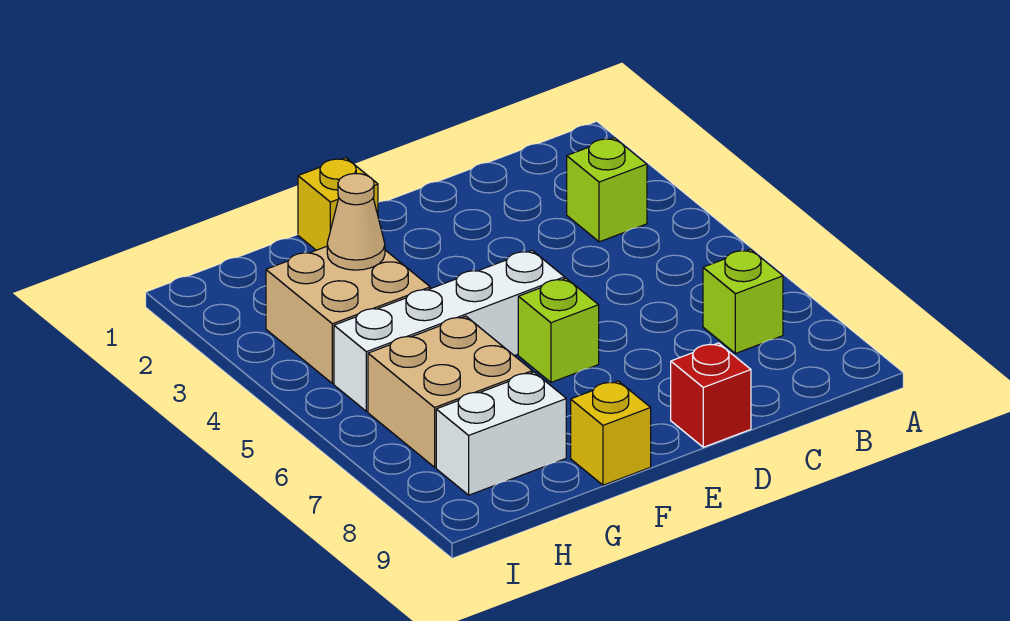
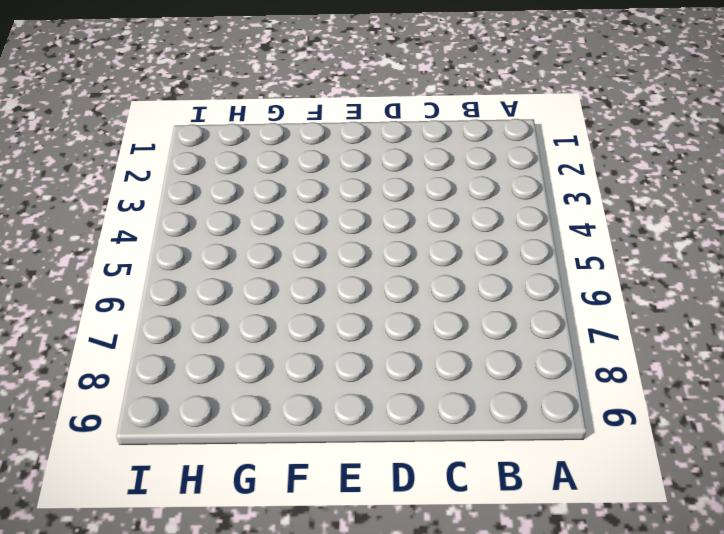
none -> lime 1x1 brick [567,138,647,242]
none -> lime 1x1 brick [703,249,783,353]

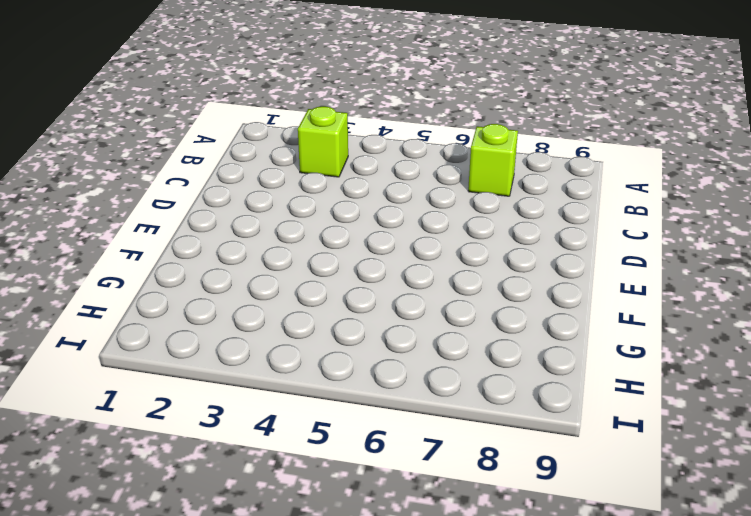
none -> red 1x1 brick [671,343,751,447]
none -> white 1x4 brick [334,251,565,411]

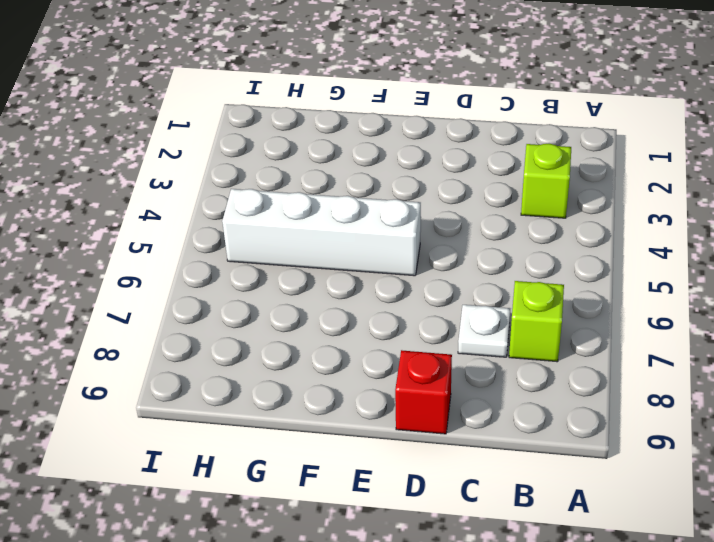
white 1x1 plate [458,305,510,357] -> none
none -> lime 1x1 brick [518,278,599,382]
none -> yellow 1x1 brick [298,158,378,250]

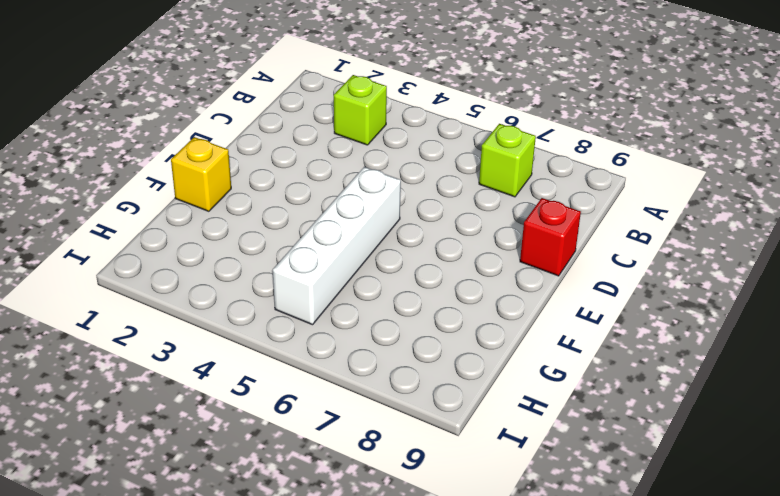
none -> lime 1x1 brick [518,278,599,382]
none -> yellow 1x1 brick [571,381,651,485]

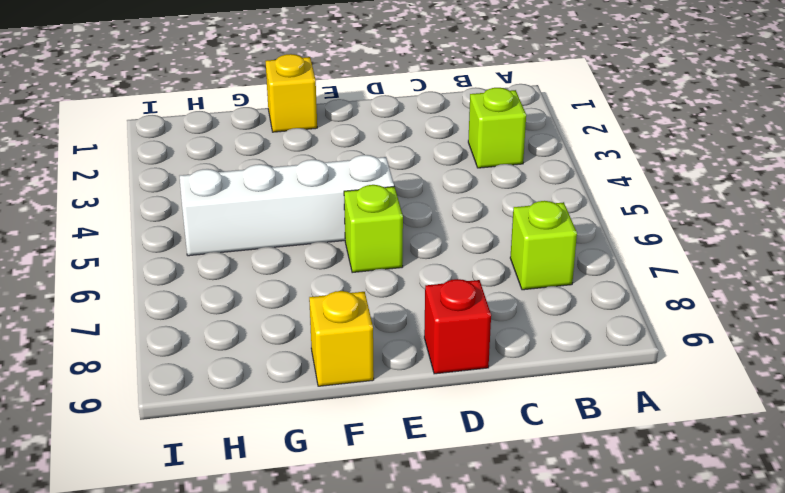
none -> tan 2x2 brick [266,246,430,384]
none -> tan 2x2 brick [368,316,532,467]

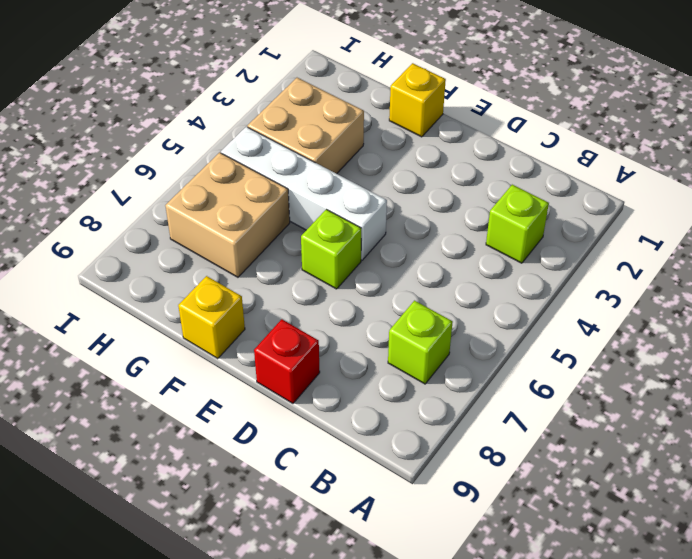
none -> white 1x2 brick [436,372,566,495]
none -> tan 1x1 cone [327,174,385,270]

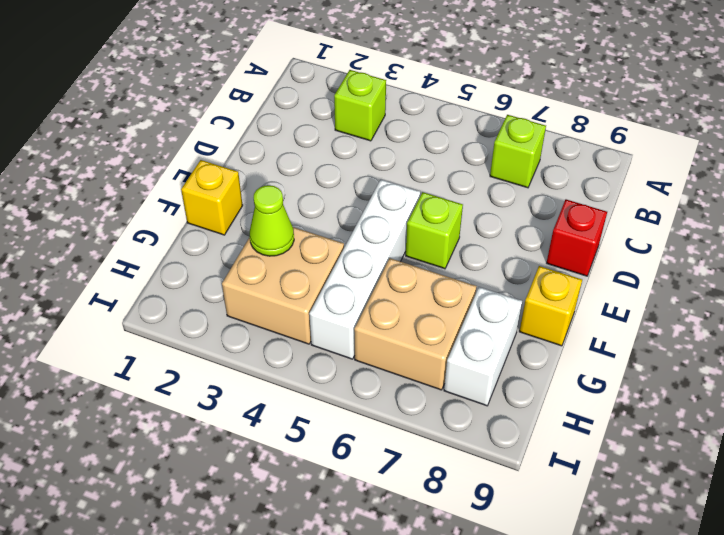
lime 1x1 cone [250,185,294,256] -> tan 1x1 cone [327,174,385,270]

